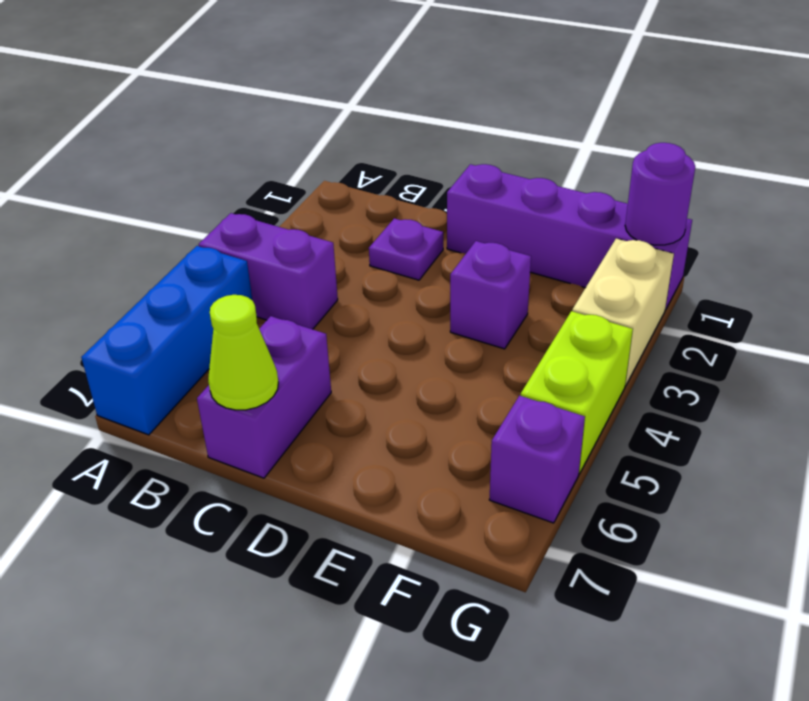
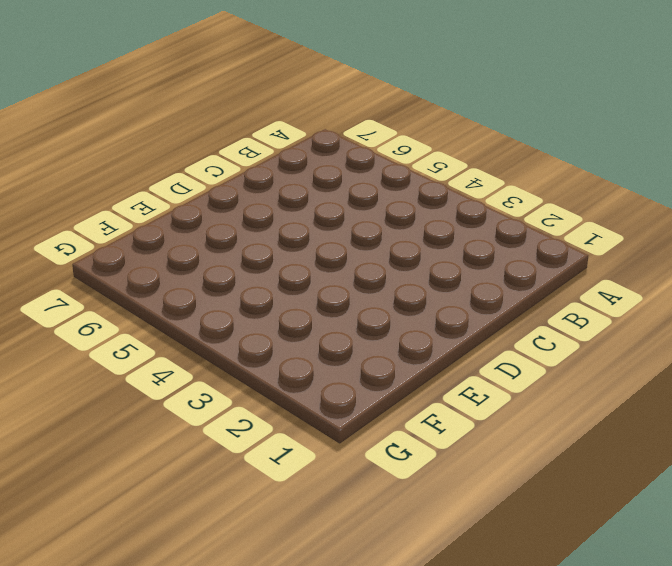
none -> purple 1x2 brick [199,213,338,329]
none -> blue 1x3 brick [81,246,252,435]

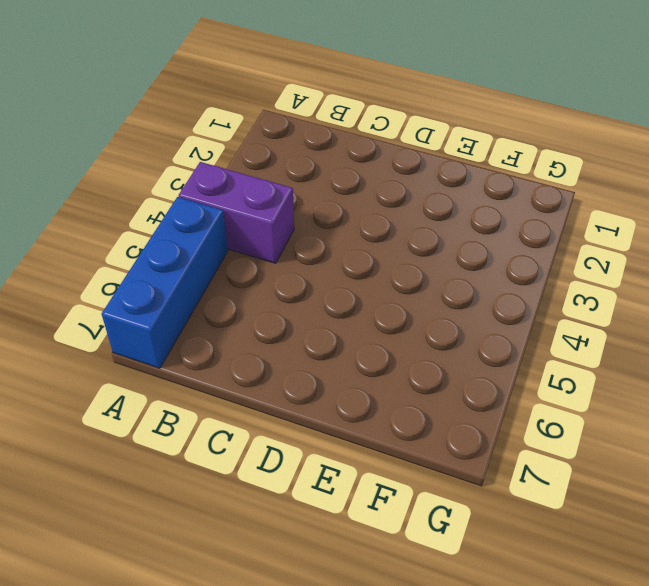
none -> purple 1x1 plate [369,218,443,280]
none -> purple 1x2 brick [197,316,331,478]

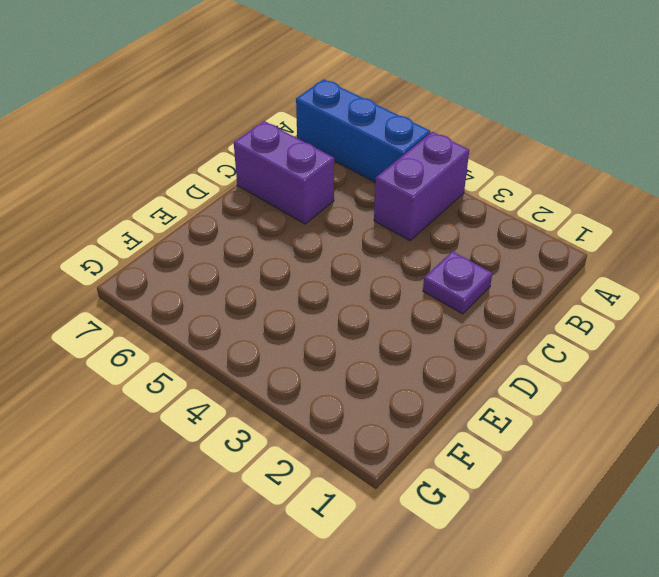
none -> purple 1x4 brick [447,164,692,310]
none -> purple 1x1 brick [450,241,531,349]

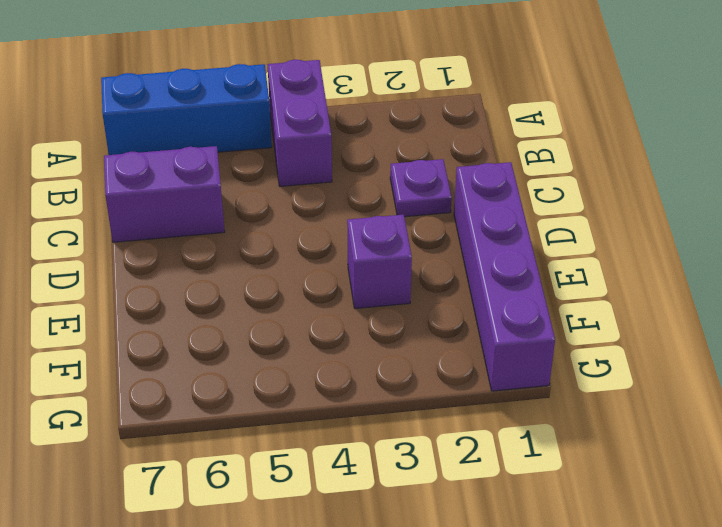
none -> tan 1x2 brick [572,239,674,386]
none -> lime 1x2 brick [521,311,633,474]

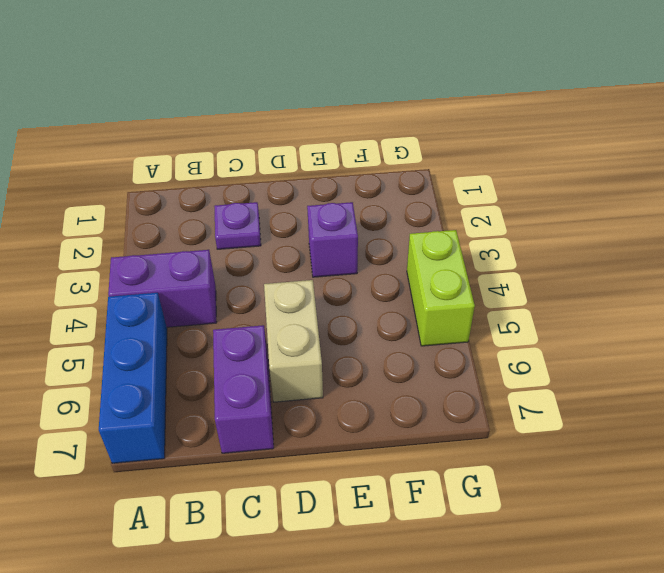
tan 1x2 brick [264,280,323,402] -> tan 1x2 brick moved to [572,239,674,386]
none -> purple 1x4 brick [447,164,692,310]
none -> purple 1x1 brick [489,396,585,523]

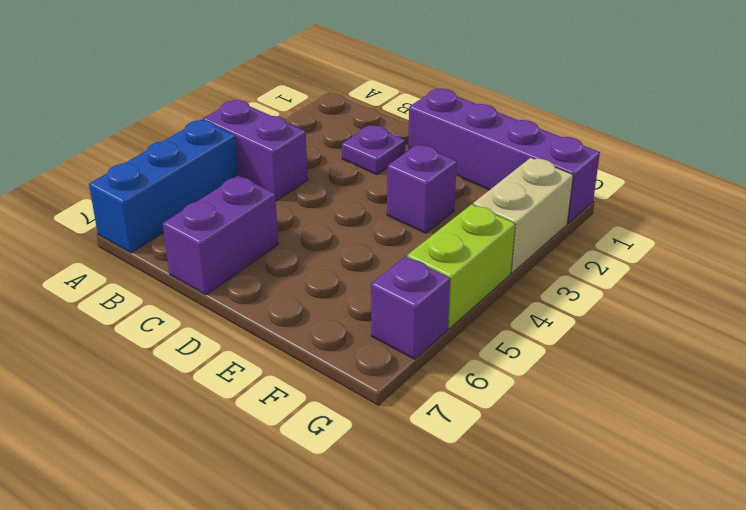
none -> lime 1x1 cone [208,295,278,410]
none -> purple 1x1 round brick [625,143,695,245]

